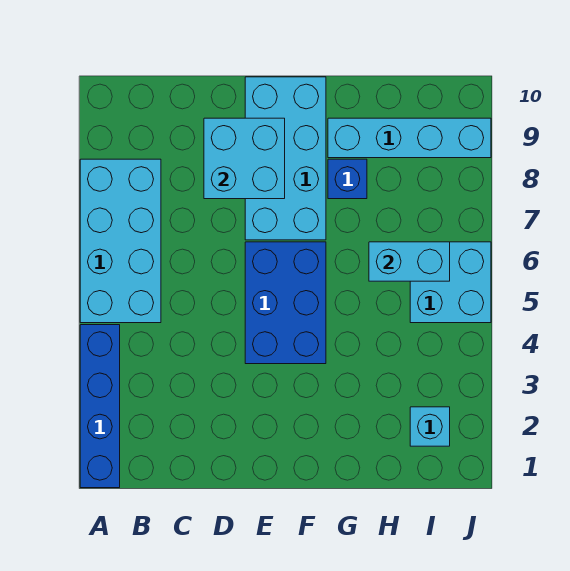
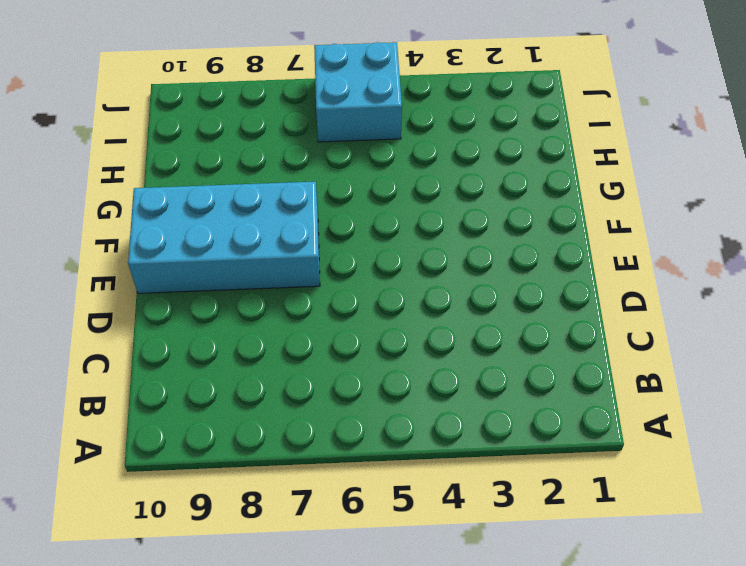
none -> blue 1x4 brick [80,325,120,488]
none -> cyan 2x4 brick [80,159,161,323]

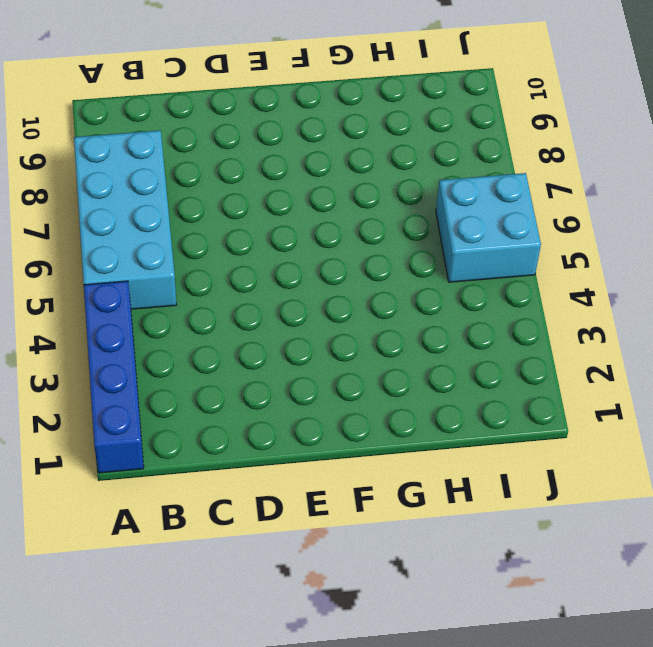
none -> blue 2x3 brick [245,242,326,364]
none -> cyan 2x4 brick [245,77,326,240]

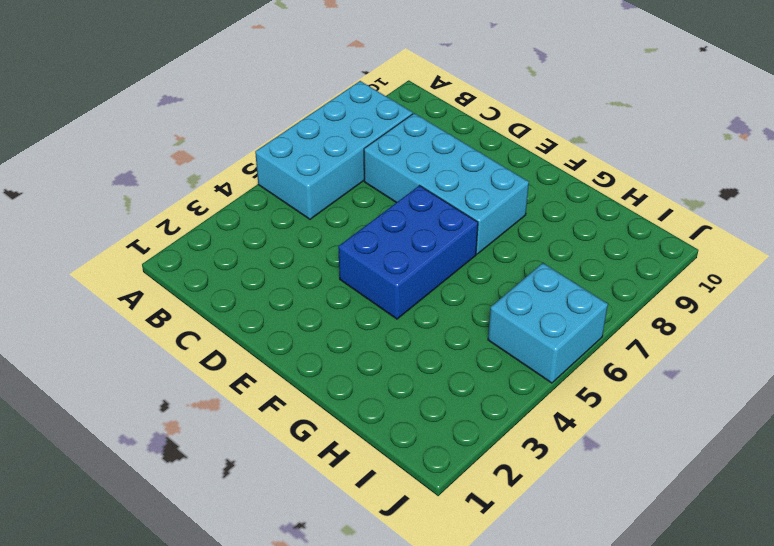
cyan 2x4 brick [364,113,529,254] -> cyan 2x4 brick turned to [245,77,326,240]
none -> blue 1x4 brick [80,325,120,488]
none -> blue 1x1 brick [328,159,367,199]

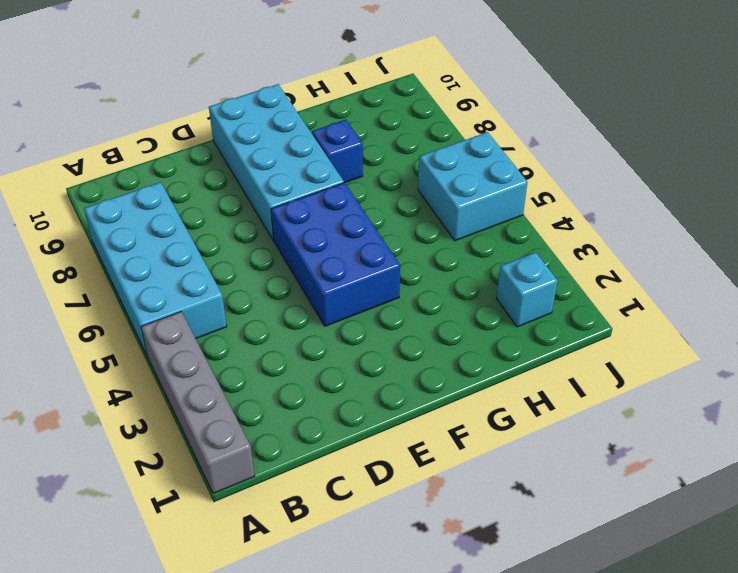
grey 1x4 brick [141,312,255,494] -> blue 1x4 brick [80,325,120,488]
none -> cyan 1x4 brick [328,118,491,158]
none -> cyan 2x2 brick [204,118,285,199]

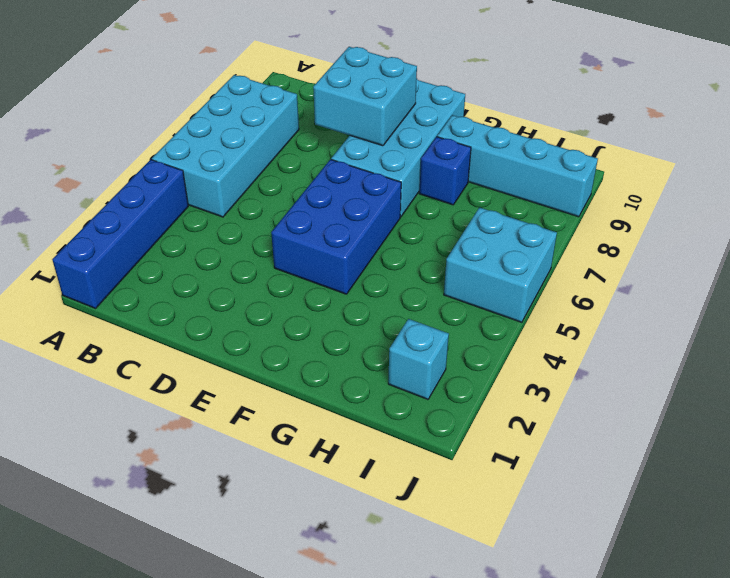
none -> cyan 1x2 brick [369,242,450,281]

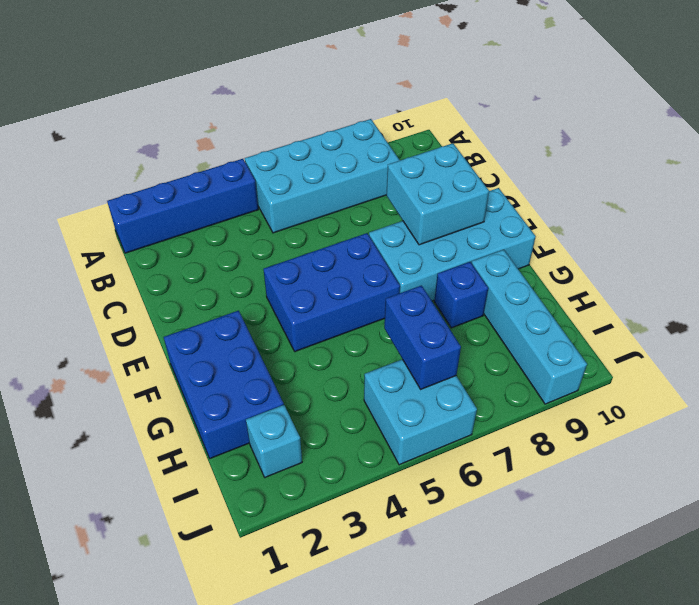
blue 2x3 brick [164,311,284,458] -> none
blue 1x2 brick [384,286,461,389] -> cyan 1x2 brick [369,242,450,281]

